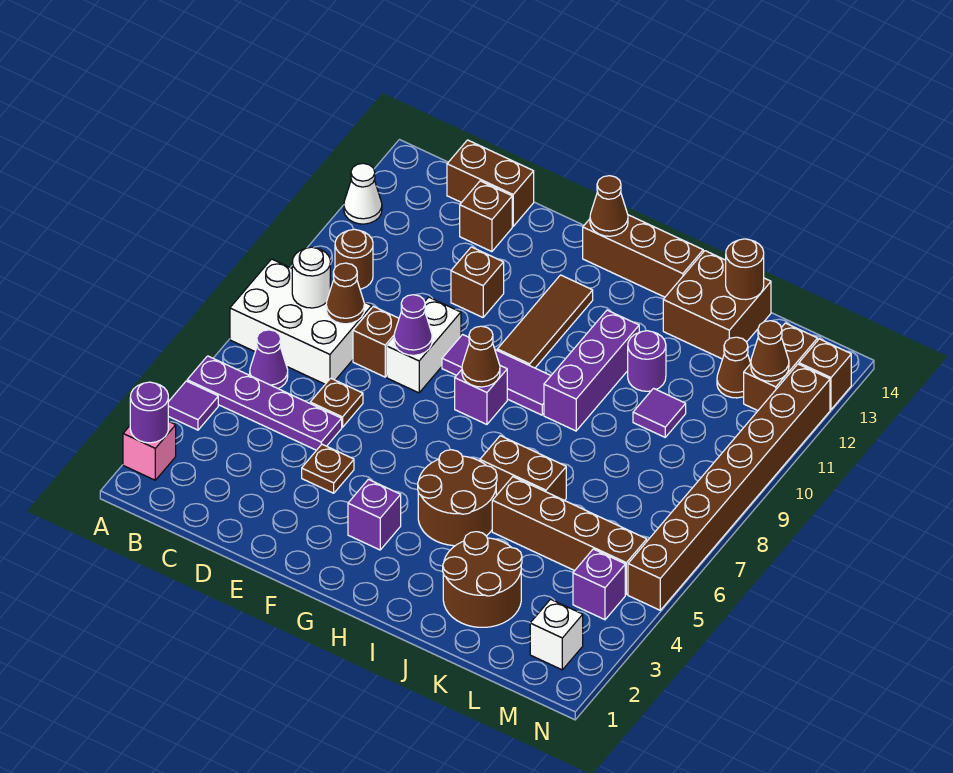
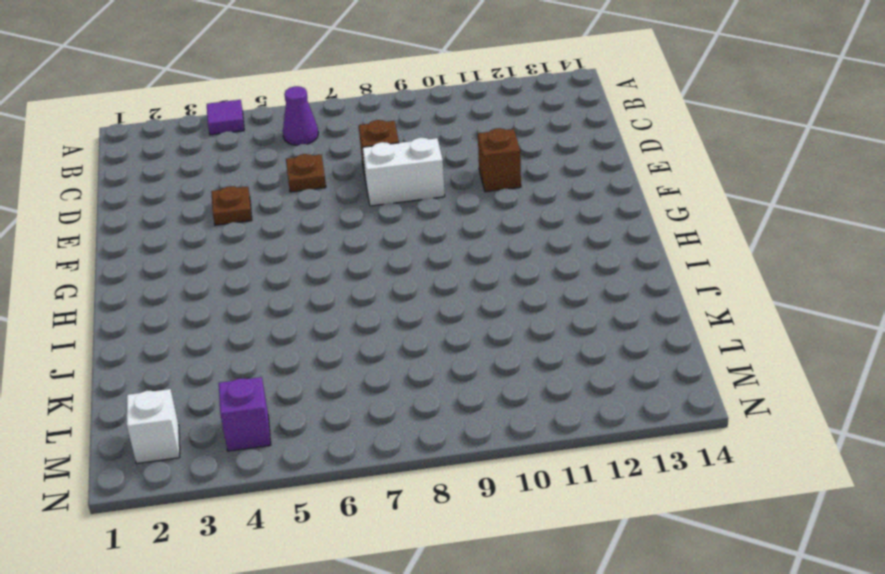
none -> pink 1x1 brick [123,421,176,480]
none -> purple 1x4 plate [187,356,342,450]
none -> white 2x3 brick [230,259,372,384]
none -> white 1x1 cone [344,163,382,224]

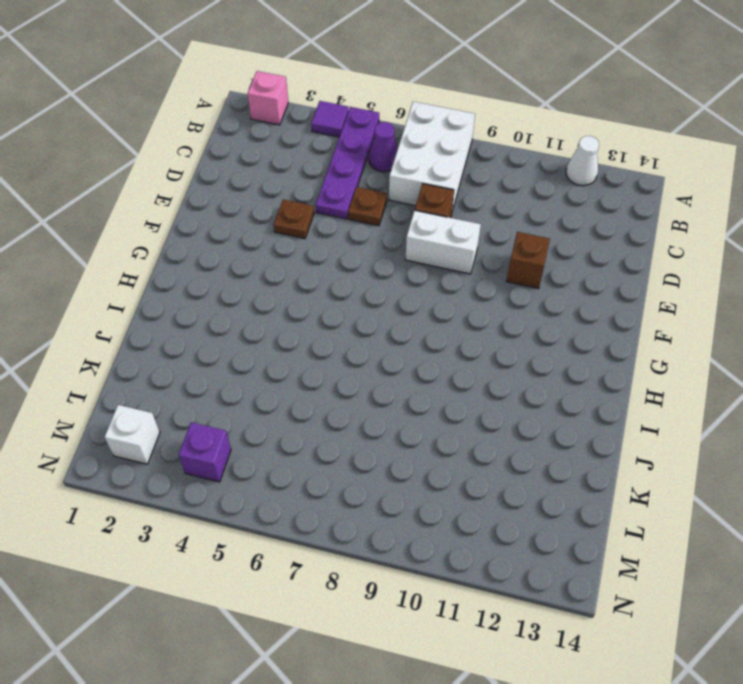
none -> brown 1x1 round brick [335,229,373,289]
none -> brown 1x2 brick [447,140,534,226]
none -> brown 1x1 brick [460,181,512,252]
none -> purple 1x3 tile [442,335,551,415]

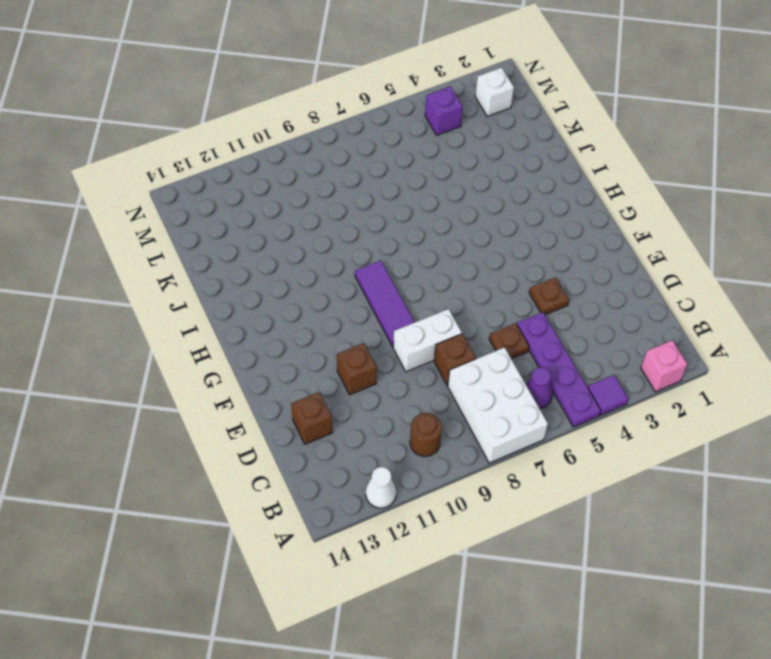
none -> brown 1x2 brick [447,140,534,226]
none -> purple 1x1 brick [348,479,401,550]
none -> purple 1x1 brick [455,366,507,424]
none -> brown 1x3 tile [497,275,593,368]

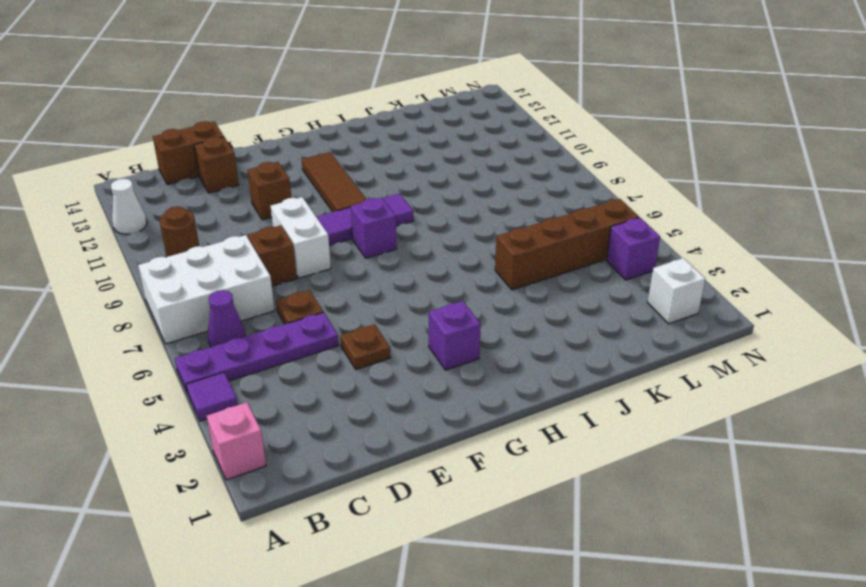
none -> brown 1x3 brick [583,215,703,297]
none -> brown 2x2 round brick [418,450,497,546]
none -> brown 1x2 brick [480,436,566,501]
none -> purple 1x3 brick [544,310,639,431]

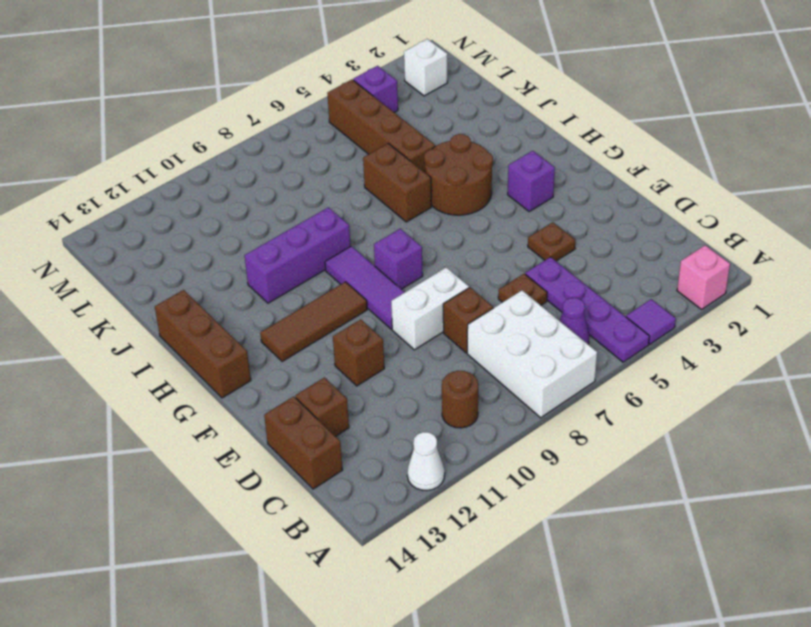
none -> brown 2x2 round brick [443,532,522,627]
none -> purple 1x1 round brick [628,331,666,391]
none -> brown 2x2 brick [663,251,771,359]
none -> purple 1x1 tile [633,388,686,437]

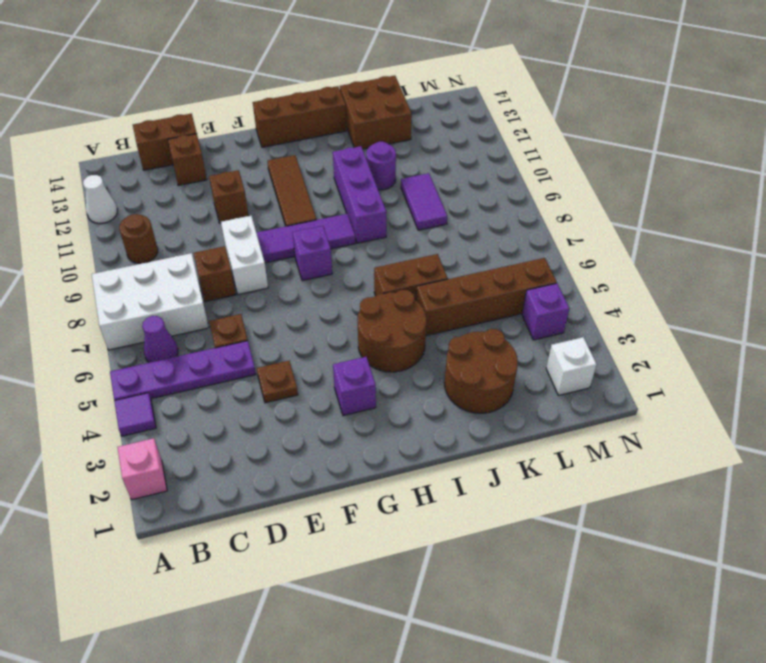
purple 1x2 tile [401,173,447,230] -> purple 1x1 tile [633,388,686,437]
none -> brown 1x1 cone [717,337,751,398]
none -> brown 1x2 brick [744,323,818,410]
none -> brown 1x8 brick [628,364,830,610]
none -> brown 1x1 brick [799,339,851,409]

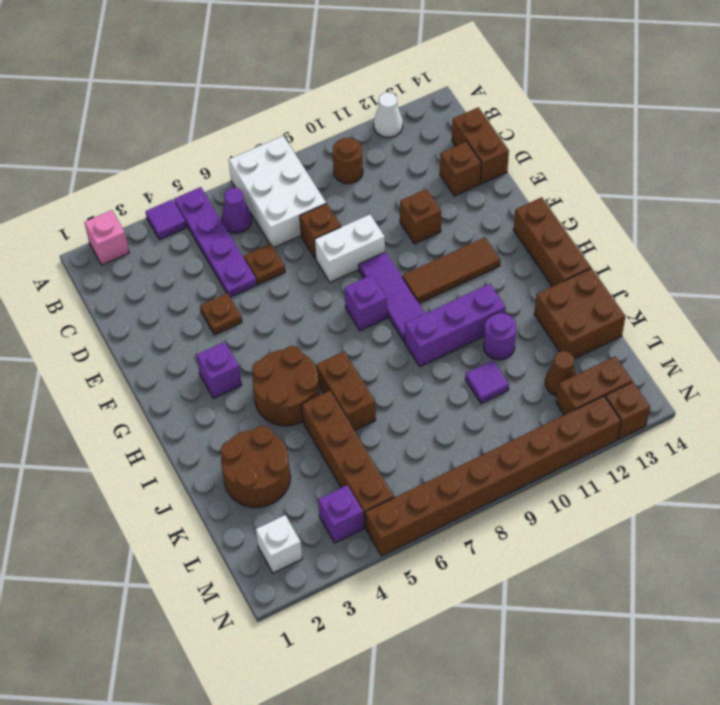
none -> purple 1x1 round brick [130,382,168,443]
none -> white 1x1 round brick [292,247,330,308]
none -> brown 1x1 cone [326,263,364,324]
none -> purple 1x1 cone [394,295,432,355]

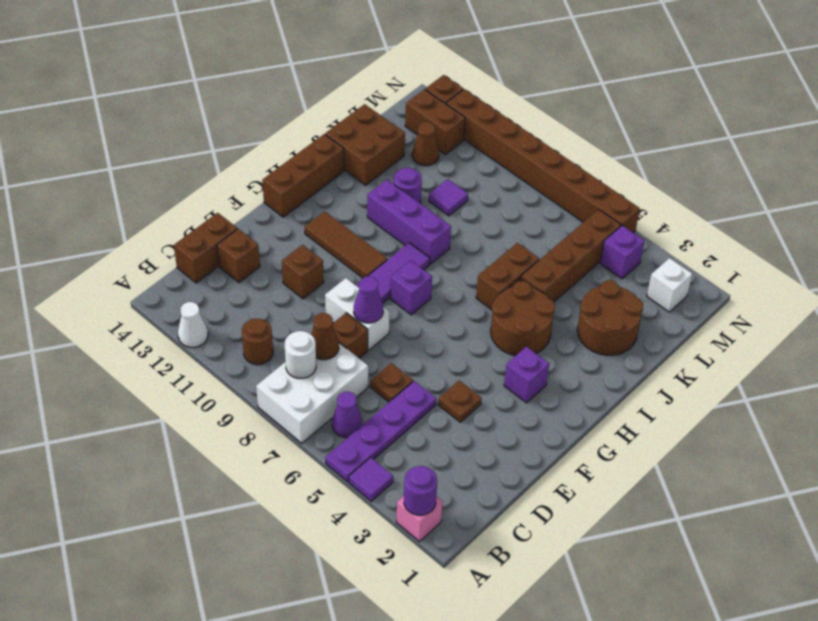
none -> brown 1x1 cone [462,326,500,387]
none -> brown 1x1 cone [590,176,628,236]
none -> brown 1x1 round brick [726,239,764,300]
none -> brown 1x1 cone [751,321,789,381]

